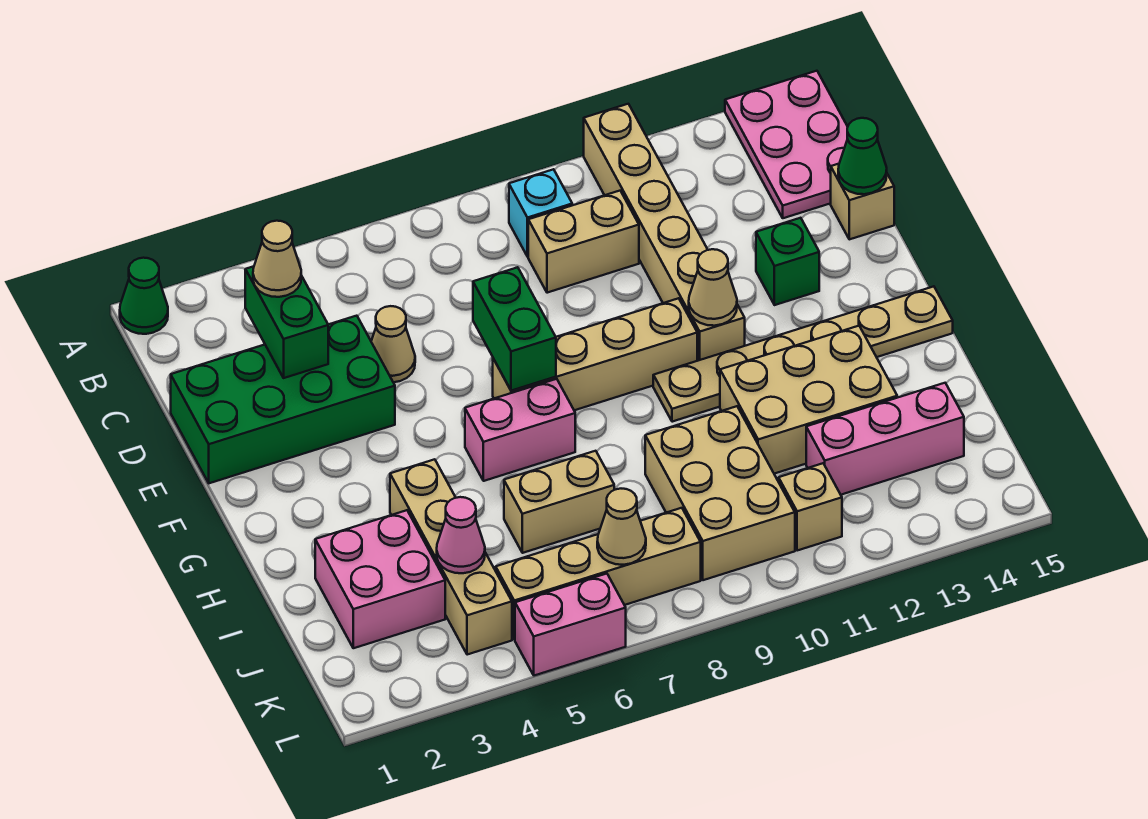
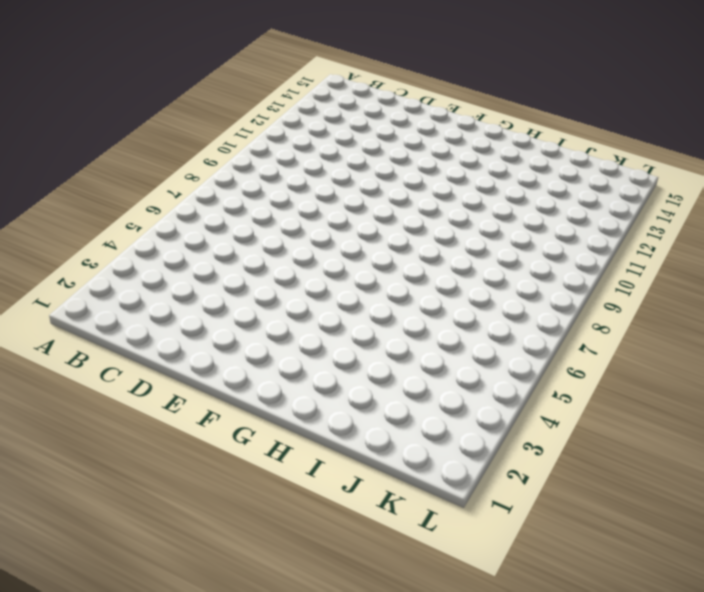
none -> green 1x1 cone [120,258,168,334]
none -> tan 1x6 brick [584,104,745,361]
none -> pink 2x3 plate [725,71,848,218]

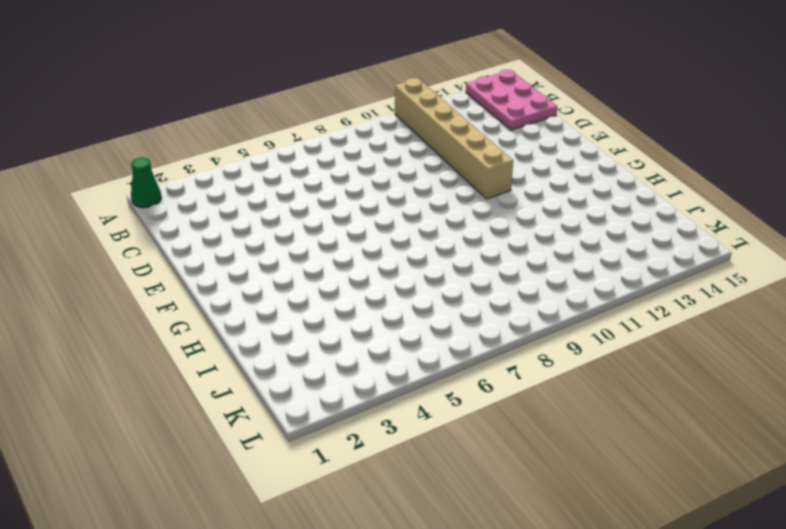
none -> cyan 1x1 brick [509,169,572,257]
none -> tan 1x2 brick [528,191,639,293]
none -> green 2x4 brick [171,316,395,483]

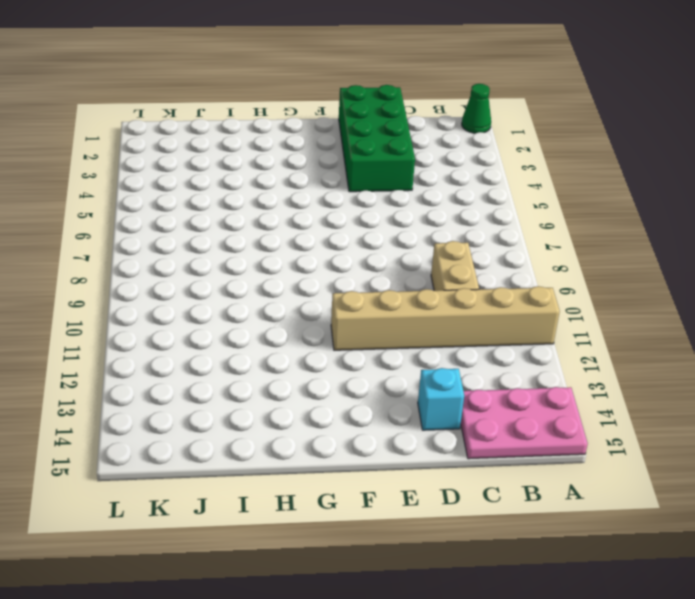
cyan 1x1 brick [418,368,464,430] -> cyan 1x1 brick moved to [509,169,572,257]
none -> tan 1x1 cone [371,306,415,382]
none -> tan 1x1 brick [831,164,894,239]
none -> green 1x1 brick [756,218,819,305]

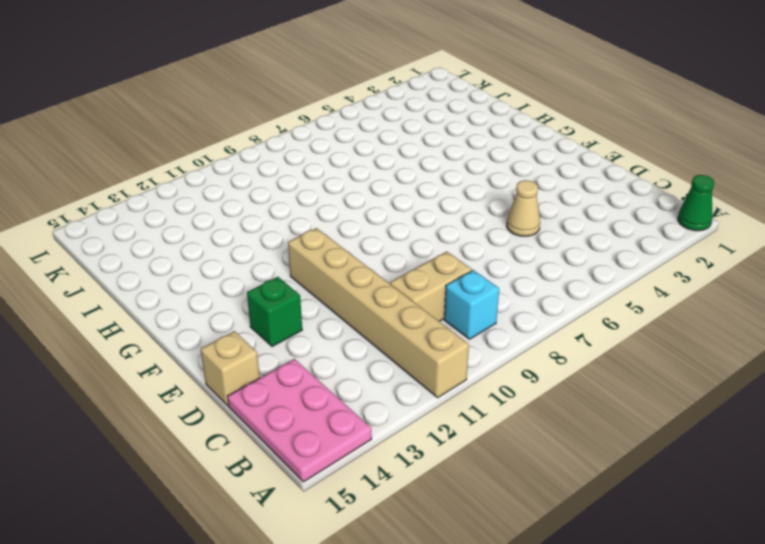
none -> green 2x4 brick [171,316,395,483]
none -> tan 1x4 brick [493,298,697,410]
none -> pink 1x2 brick [465,379,575,481]

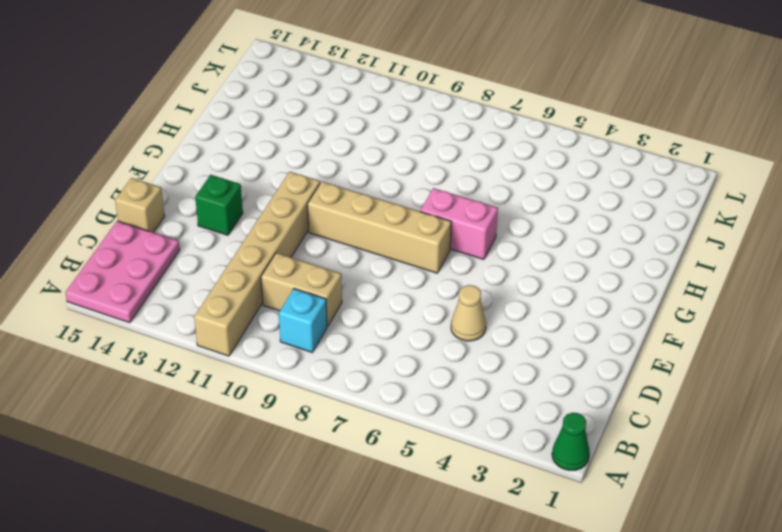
none -> green 2x4 brick [171,316,395,483]
none -> tan 1x6 plate [653,286,953,422]
none -> tan 1x4 brick [390,459,512,655]

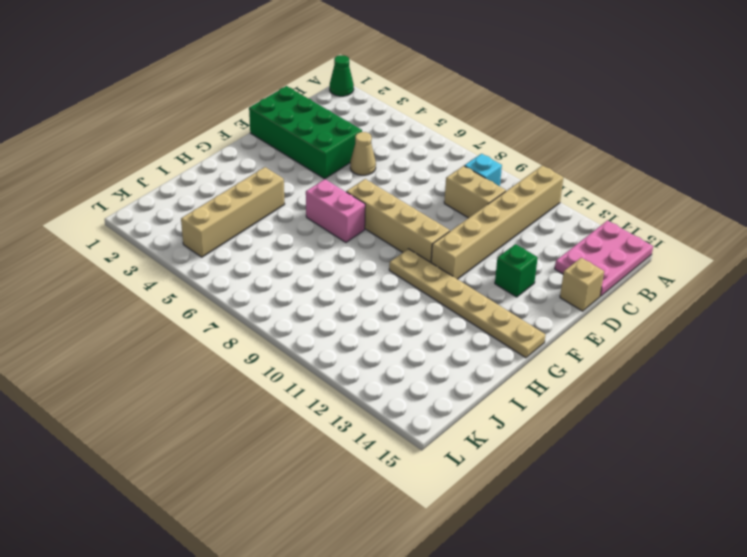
none -> tan 2x3 brick [720,326,897,474]
none -> pink 2x2 brick [315,510,445,648]
none -> tan 1x2 brick [504,451,614,553]

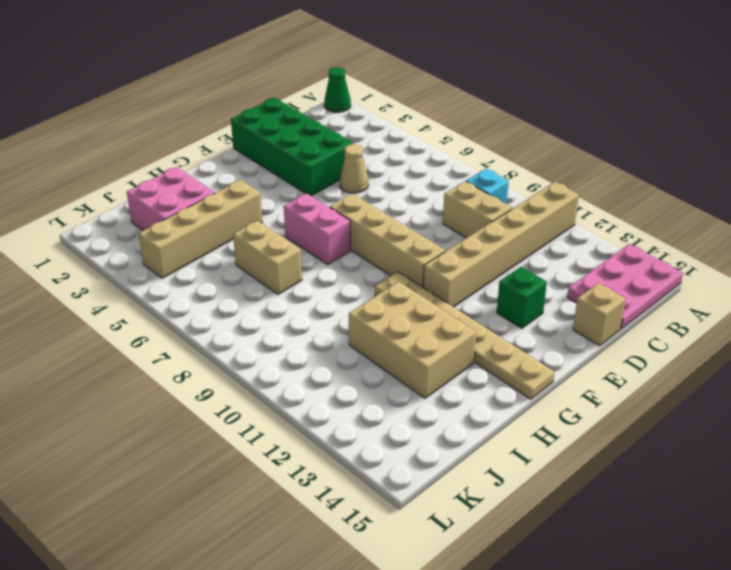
none -> tan 2x3 brick [645,406,795,580]
none -> pink 1x3 brick [806,383,964,495]
none -> tan 1x4 brick [496,508,701,640]

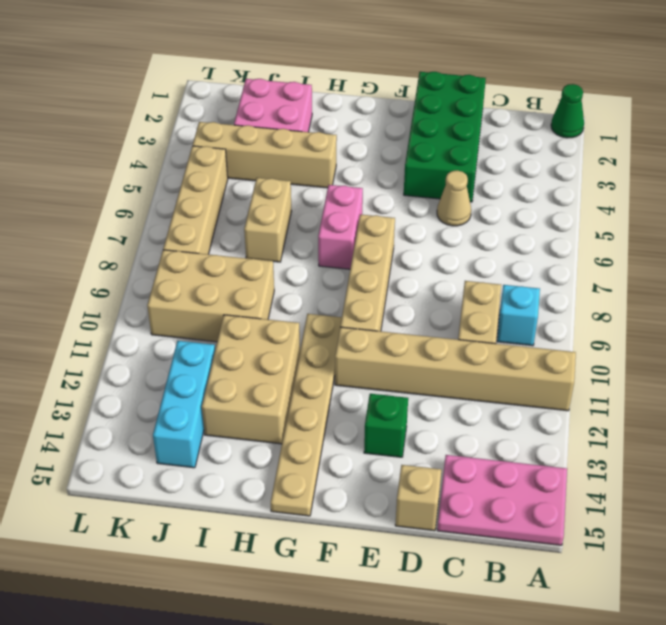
cyan 1x3 brick [153,341,215,468] -> pink 1x3 brick [806,383,964,495]
none -> tan 1x1 brick [779,463,842,551]
none -> pink 1x2 brick [515,574,626,676]
none -> green 1x2 brick [245,266,328,378]

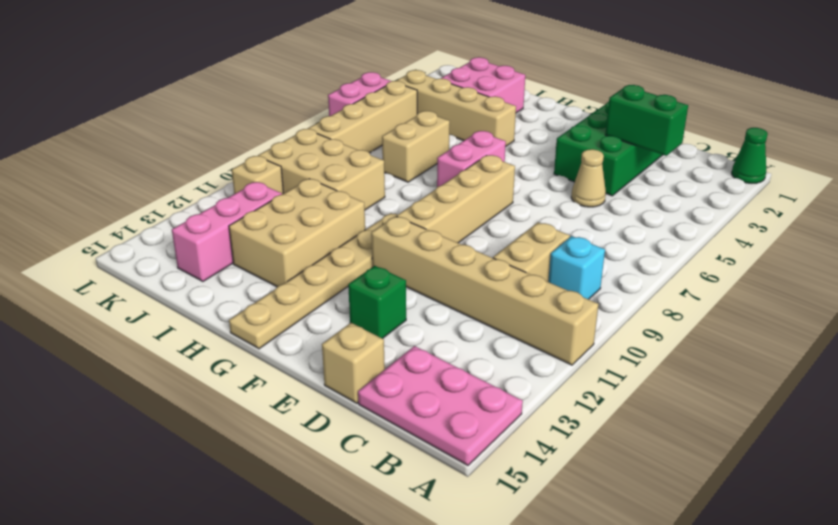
none -> green 1x1 cone [838,118,887,194]
none -> green 1x2 brick [473,267,556,391]
none -> tan 1x1 cone [689,249,737,326]

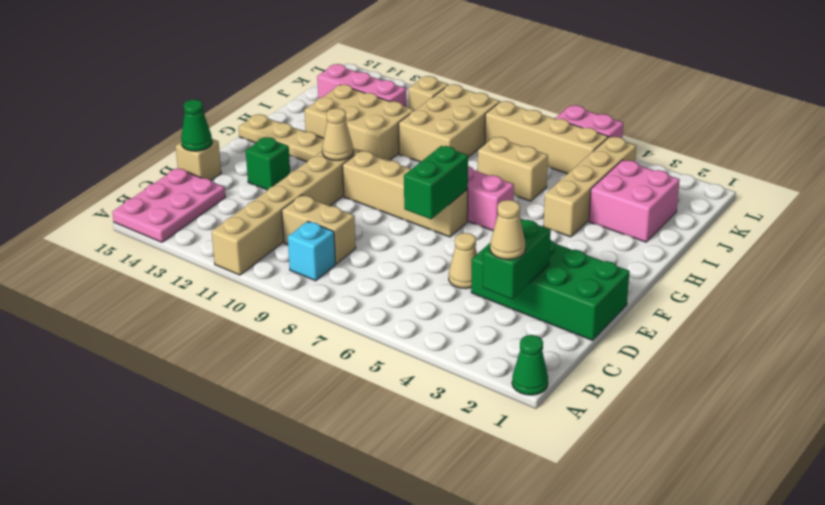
none -> pink 1x1 cone [437,497,485,573]
none -> tan 1x1 cone [597,489,646,565]

